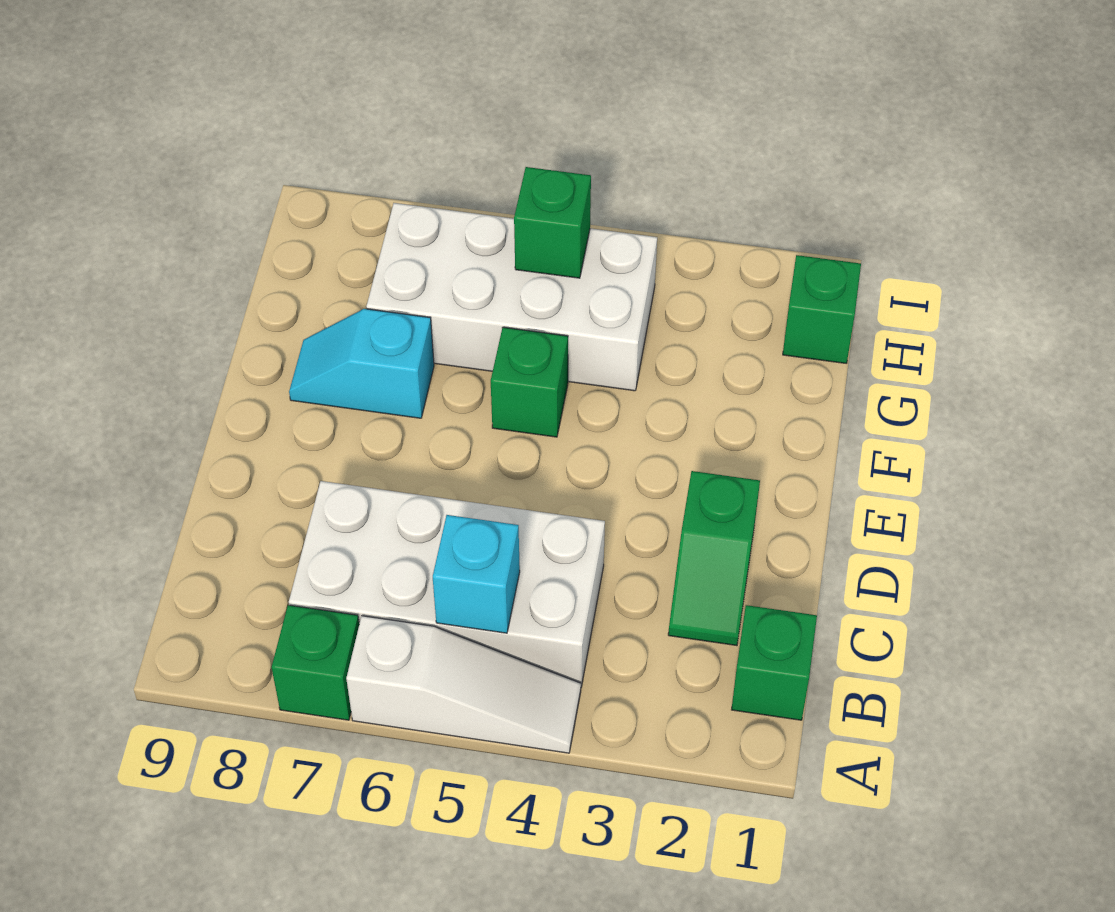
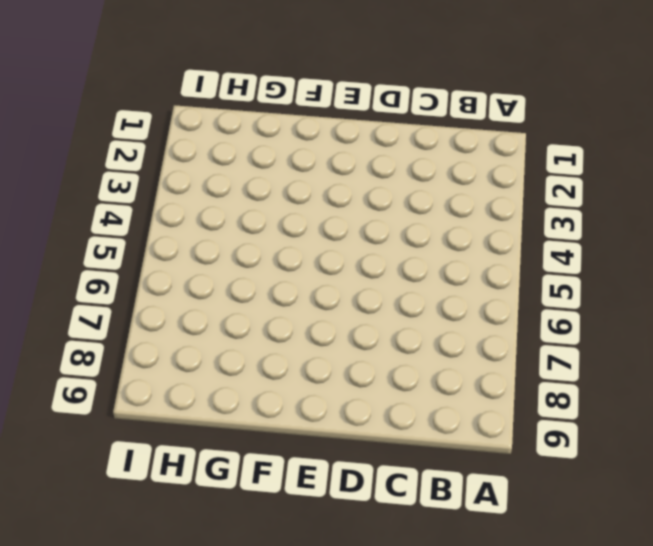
none -> white 1x3 slope [346,616,581,753]
none -> green 1x1 brick [271,605,359,720]

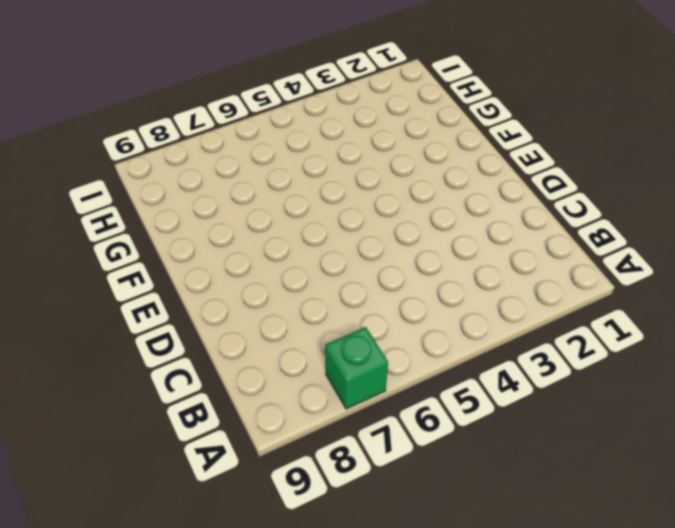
none -> white 1x3 slope [346,616,581,753]
none -> green 1x1 brick [732,605,817,720]

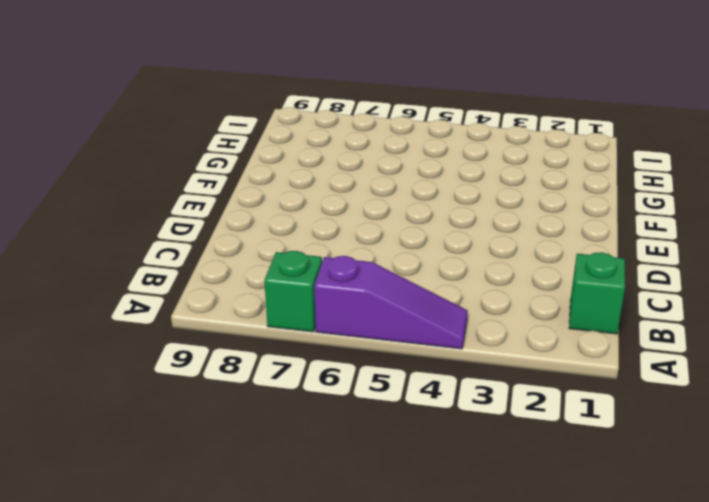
purple 1x3 slope [314,256,468,349] -> white 1x3 slope [346,616,581,753]
none -> white 2x4 brick [289,481,605,687]
none -> green 1x2 slope [668,471,760,646]

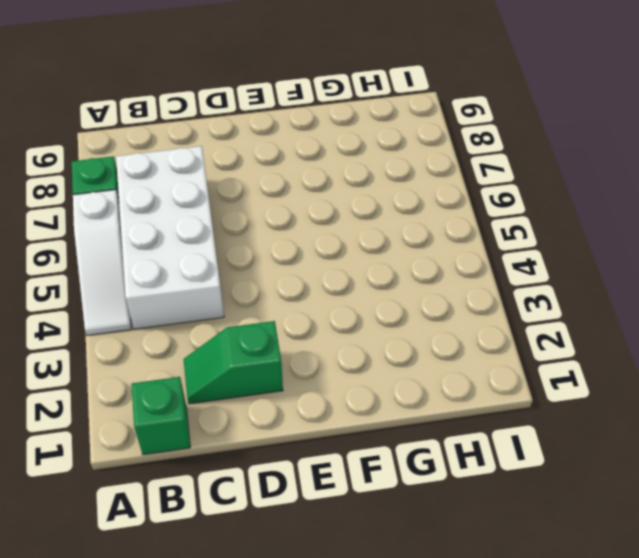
none -> green 1x1 brick [491,327,568,437]
none -> cyan 1x2 slope [289,309,434,418]

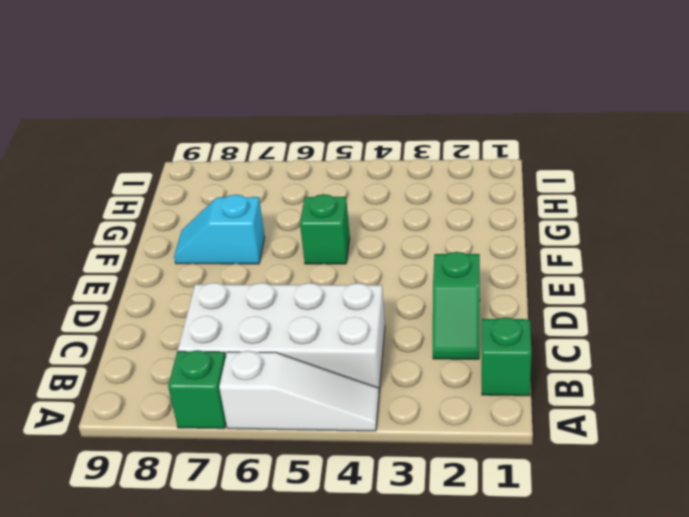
none -> white 2x4 brick [366,203,657,391]
none -> green 1x1 brick [783,255,861,363]

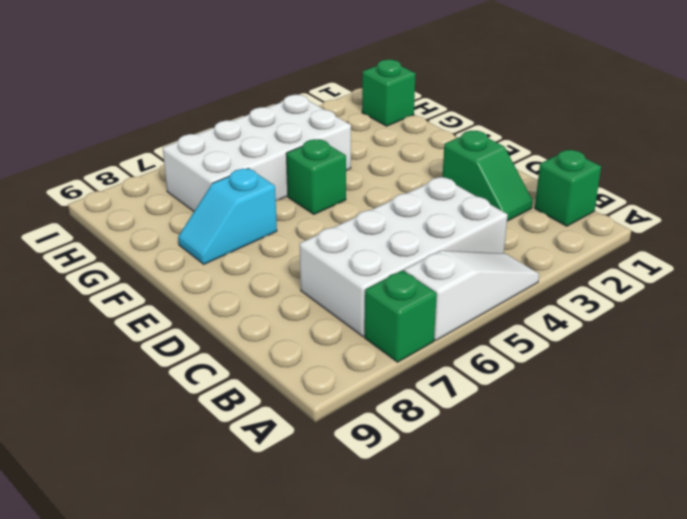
none -> cyan 1x1 brick [433,515,520,633]
none -> green 1x1 brick [514,167,591,278]

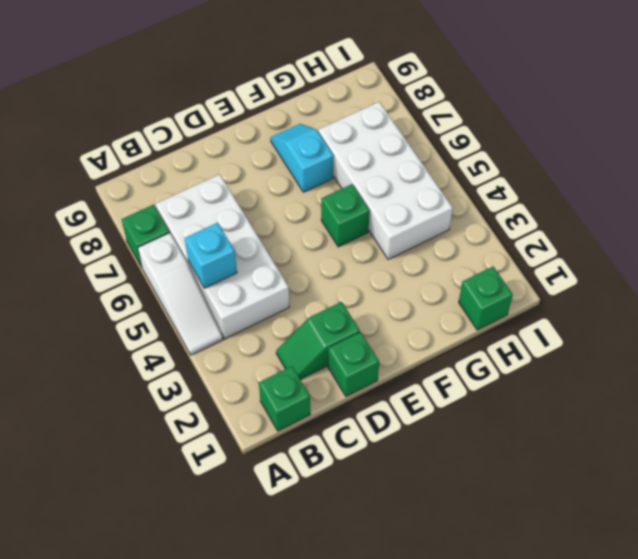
green 1x1 brick [328,332,379,396] -> green 1x1 brick moved to [514,167,591,278]

